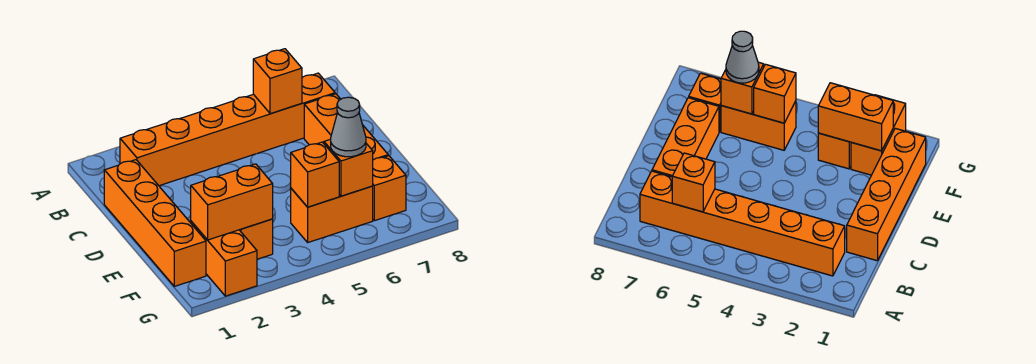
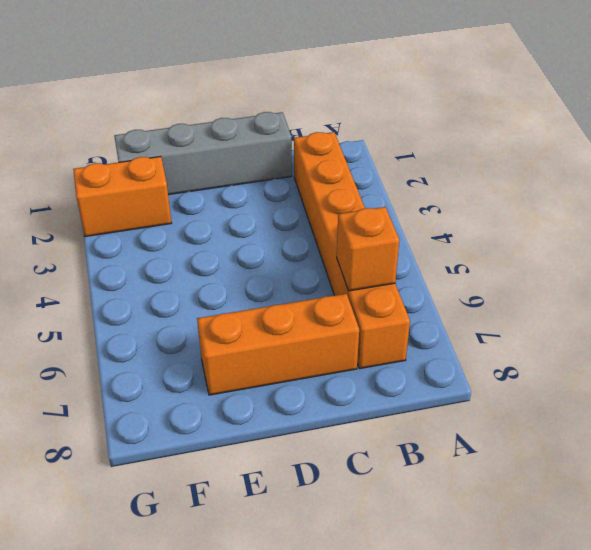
grey 1x4 brick [114,112,292,195] -> orange 1x4 brick [104,160,206,286]
none -> orange 1x1 brick [240,219,273,259]
none -> orange 1x2 brick [291,186,373,242]
none -> orange 1x1 brick [373,156,406,221]

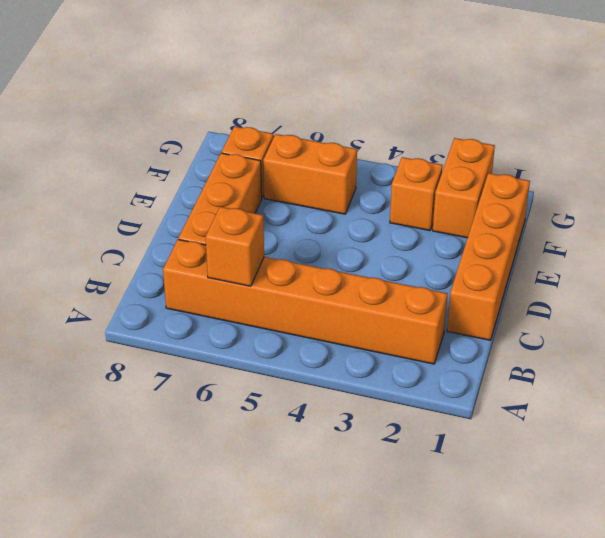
none -> orange 1x2 brick [191,164,273,240]
none -> orange 1x1 brick [291,142,339,207]
none -> orange 1x1 brick [324,139,373,196]

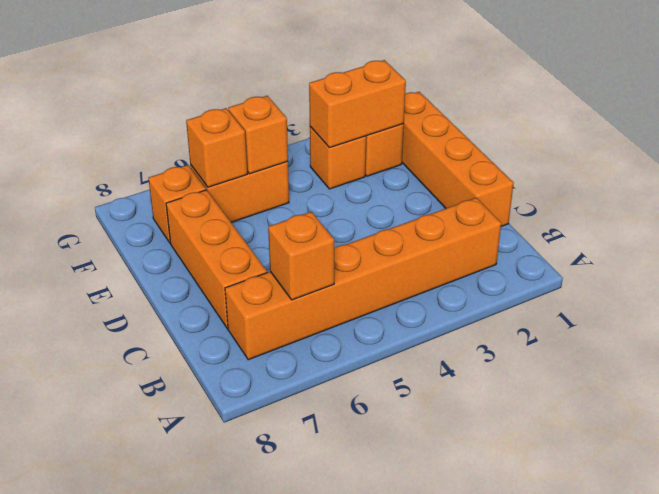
none -> grey 1x1 cone [331,97,366,157]

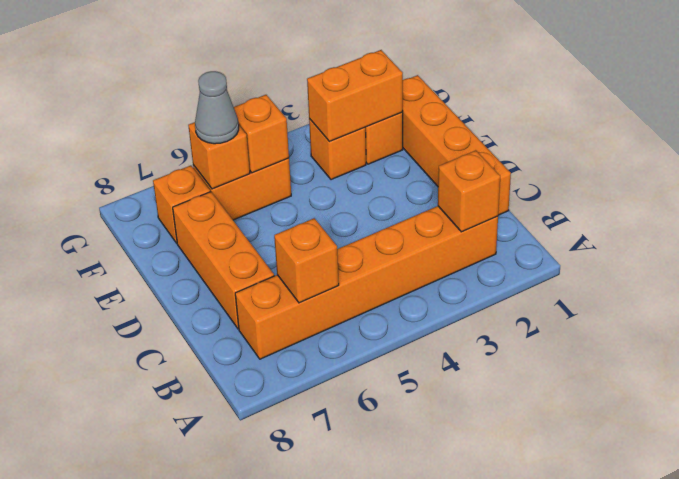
orange 1x1 brick [438,150,500,232] -> none

